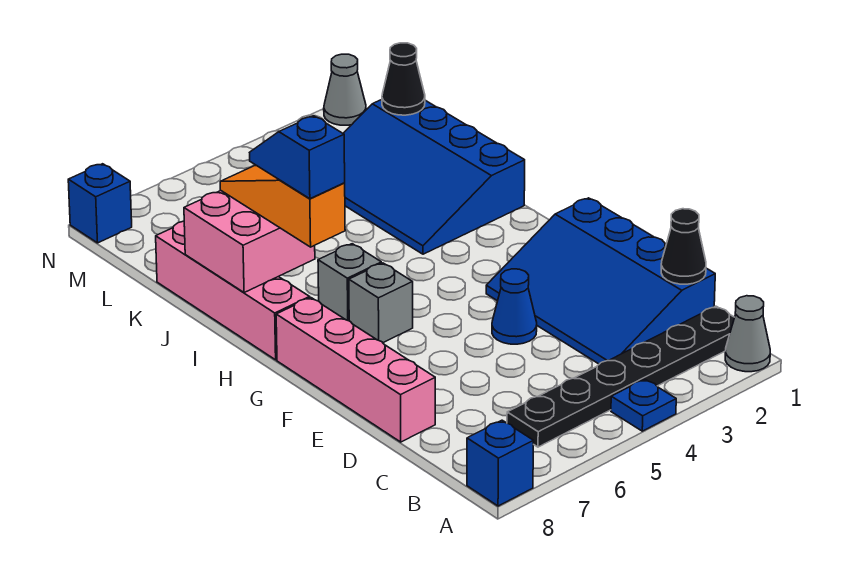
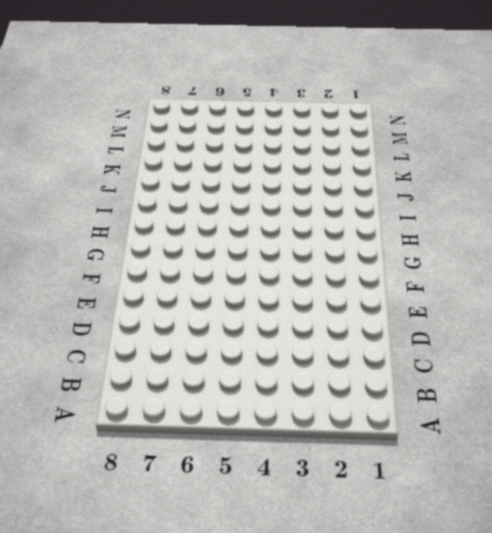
none -> grey 1x1 cone [725,296,770,372]
none -> blue 1x1 plate [611,379,676,431]
none -> blue 1x1 brick [467,420,534,506]

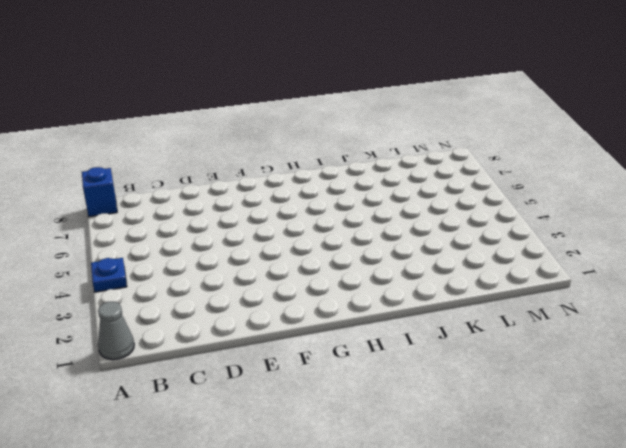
none -> black 1x6 plate [507,306,735,447]
none -> blue 3x4 slope [486,198,715,364]
none -> pink 1x4 brick [276,298,435,442]

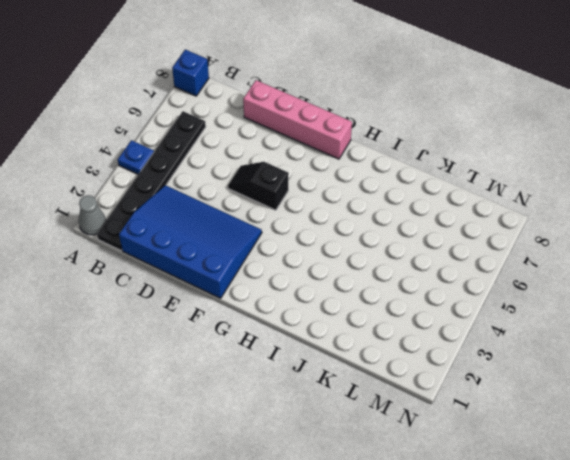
black 1x2 slope [228,162,289,210] -> none
none -> blue 1x1 cone [492,269,537,344]
none -> grey 1x1 brick [349,263,413,343]
none -> grey 1x1 brick [318,244,381,321]

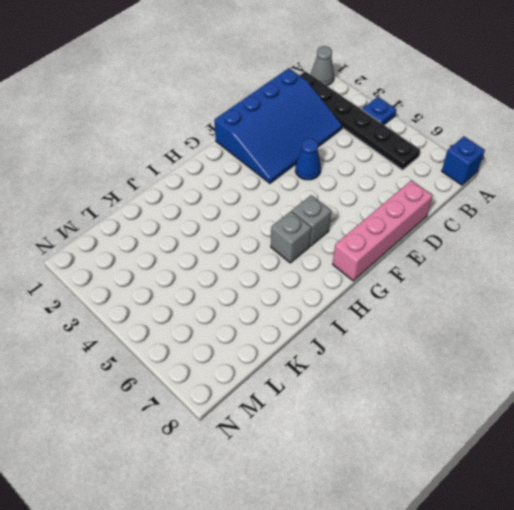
none -> pink 1x4 brick [156,221,310,360]
none -> blue 3x4 slope [343,100,525,254]
none -> grey 1x1 cone [324,54,366,125]

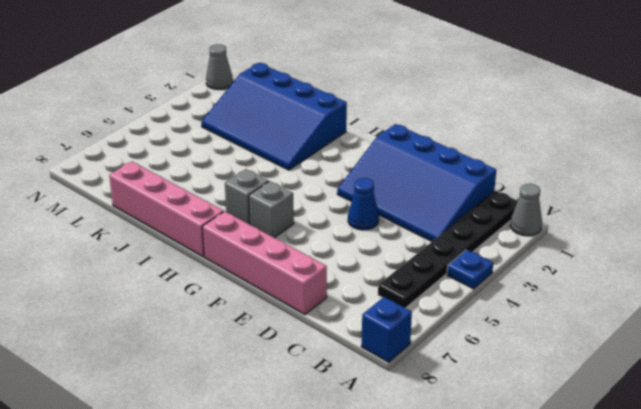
none -> blue 1x1 brick [68,164,132,243]
none -> black 1x1 cone [661,209,706,284]
none -> pink 2x2 brick [184,190,315,293]

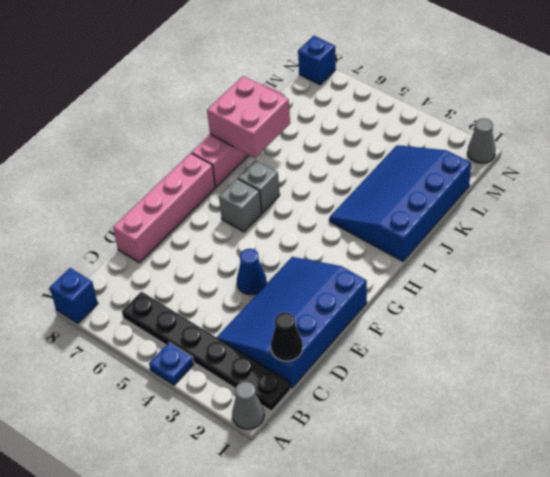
none -> black 1x1 cone [382,43,425,115]
none -> orange 1x3 slope [220,166,345,247]
none -> blue 1x2 slope [250,116,345,199]

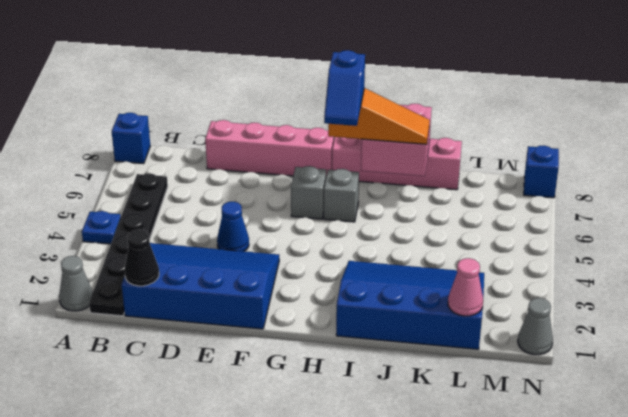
blue 1x2 slope [324,50,365,126] -> blue 1x2 slope turned to [250,116,345,199]
pink 1x1 cone [448,258,483,316] -> black 1x1 cone [382,43,425,115]

